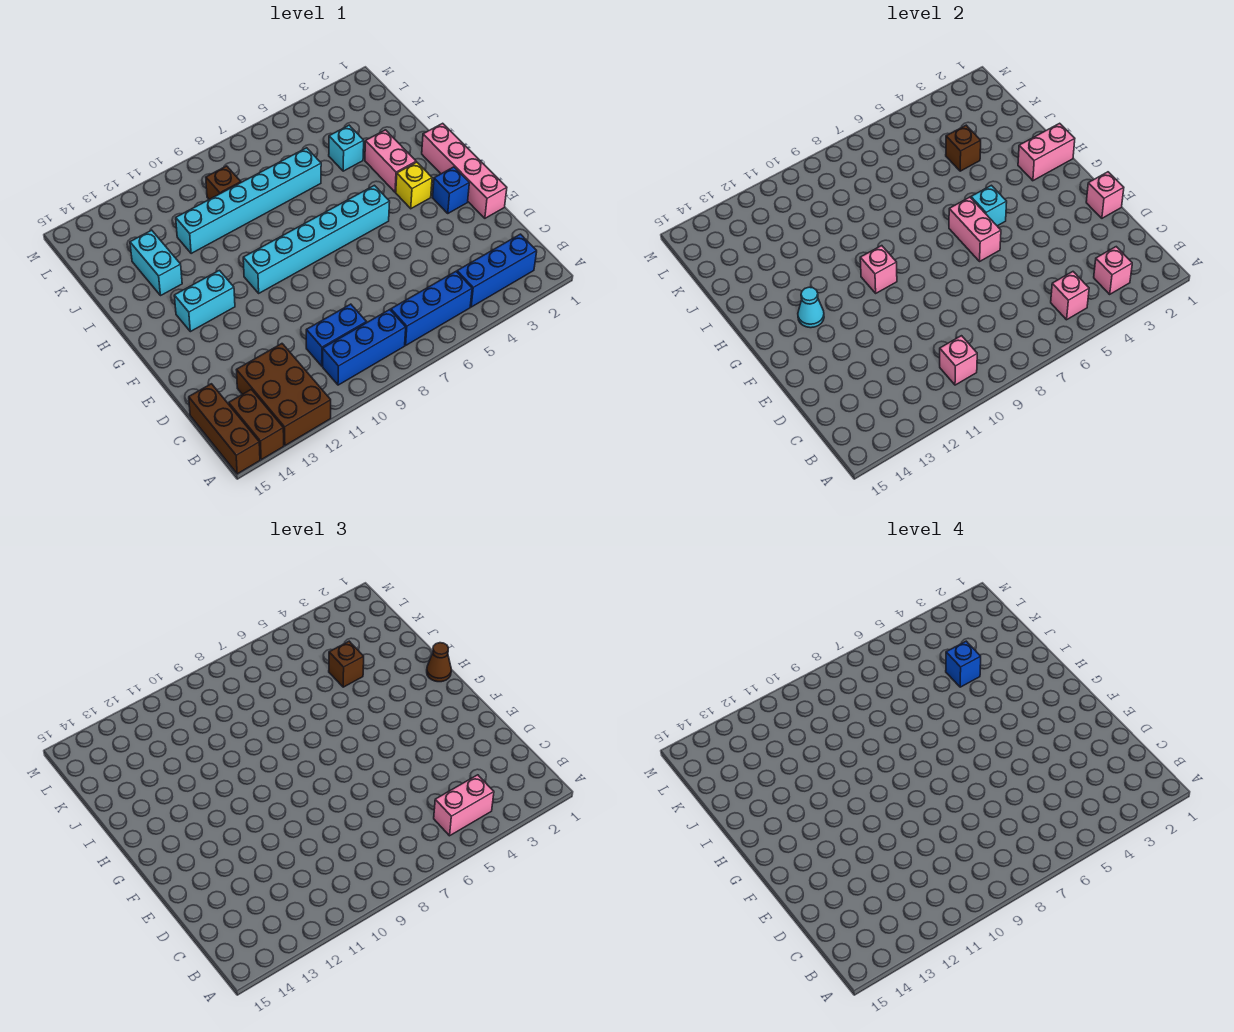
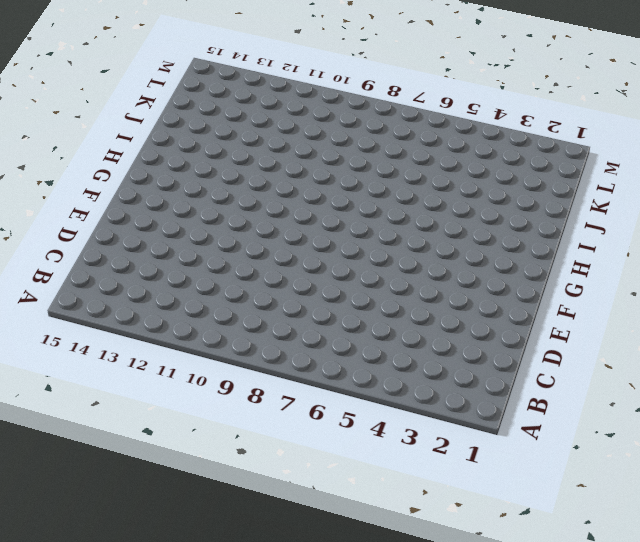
none -> brown 2x3 brick [237,344,331,445]
none -> brown 1x2 brick [229,389,284,460]
none -> brown 1x3 brick [189,384,260,474]
none -> blue 1x3 brick [457,234,537,307]

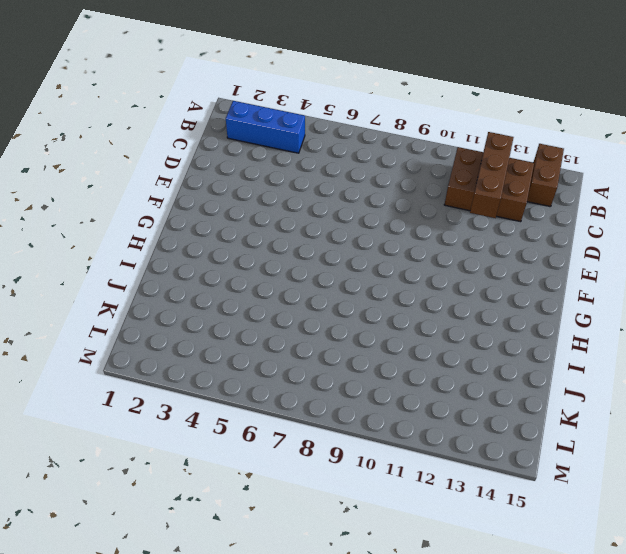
brown 2x3 brick [444,147,534,222] -> brown 2x3 brick turned to [237,344,331,445]
brown 1x3 brick [470,132,514,218] -> brown 1x3 brick moved to [189,384,260,474]
none -> blue 1x3 brick [391,272,472,345]
none -> blue 1x3 brick [323,310,406,385]
none -> blue 1x2 brick [306,304,366,366]
none -> pink 1x4 brick [422,123,507,218]

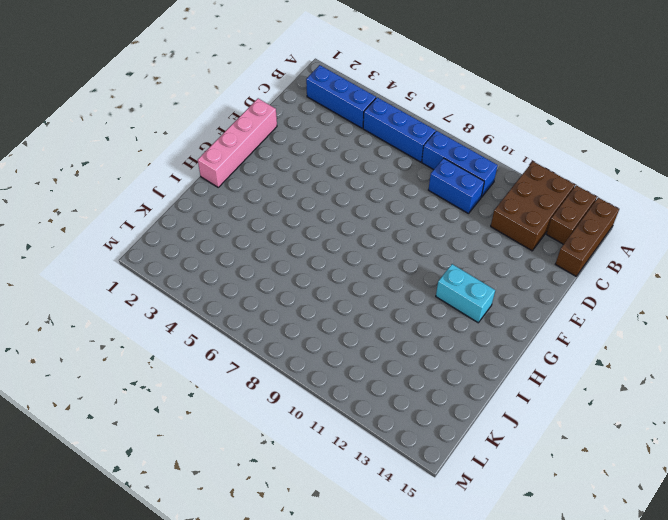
none -> blue 1x1 brick [433,167,469,213]
none -> yellow 1x1 brick [396,162,432,209]
none -> cyan 1x6 brick [243,185,390,293]
none -> pink 1x2 brick [365,130,416,192]

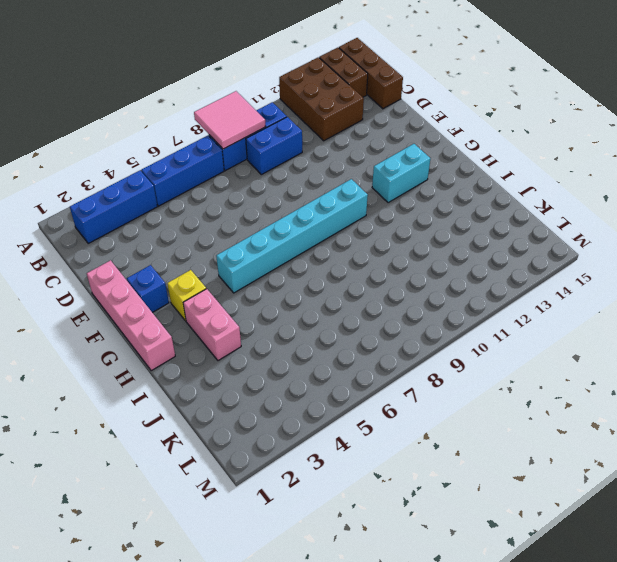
pink 2x2 tile [194,91,266,149] -> none
none -> cyan 1x2 brick [130,230,182,296]
none -> cyan 1x1 brick [329,125,364,171]
none -> cyan 1x6 brick [176,148,321,254]
none -> brown 1x1 brick [206,166,241,199]

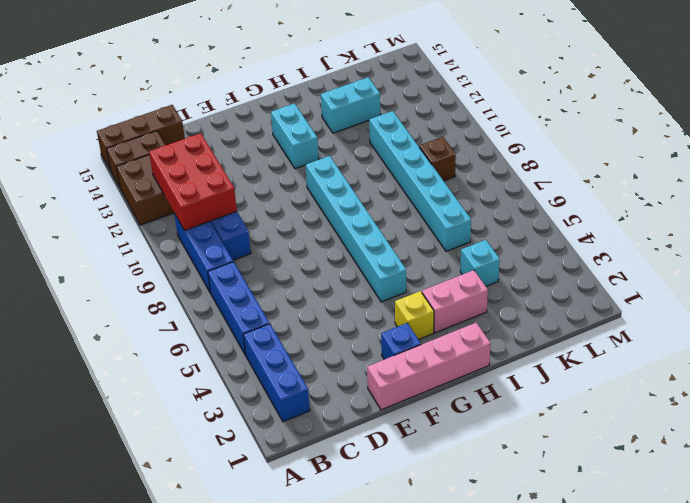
red 2x3 brick [149,133,237,231] -> pink 1x1 brick [940,336,977,385]
none -> pink 1x1 brick [1094,247,1132,294]
none -> pink 1x1 brick [1051,272,1089,320]
none -> pink 1x1 brick [1086,172,1124,218]
none -> pink 1x2 brick [949,197,1001,261]

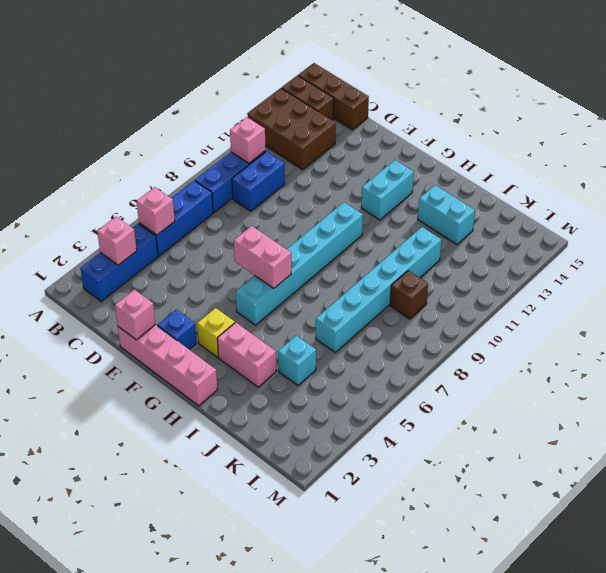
none -> cyan 1x1 brick [971,185,1007,226]
none -> pink 1x1 brick [860,246,897,293]
none -> cyan 1x1 cone [798,287,824,328]
none -> pink 1x2 brick [1018,123,1075,181]

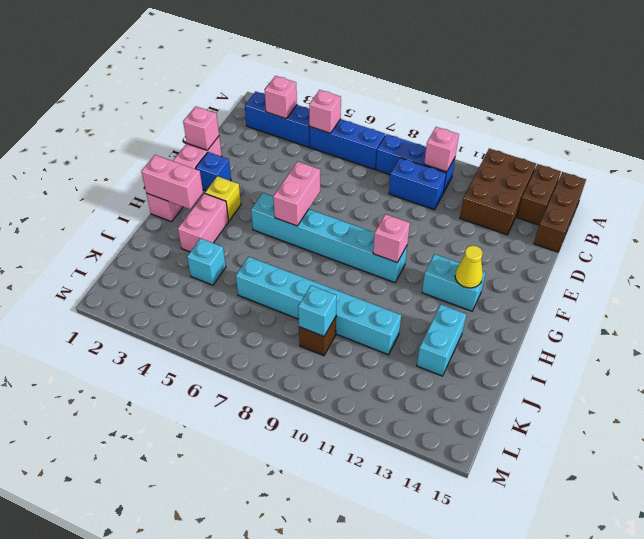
yellow 1x1 cone [455,246,483,288] -> cyan 1x1 cone [798,287,824,328]
cyan 1x1 brick [298,285,337,336] -> cyan 1x1 brick moved to [971,185,1007,226]
none -> brown 1x1 brick [946,125,981,171]
none -> pink 1x2 brick [434,775,494,836]
none -> brown 1x1 cone [427,643,451,682]
none -> brown 1x1 brick [329,641,364,687]

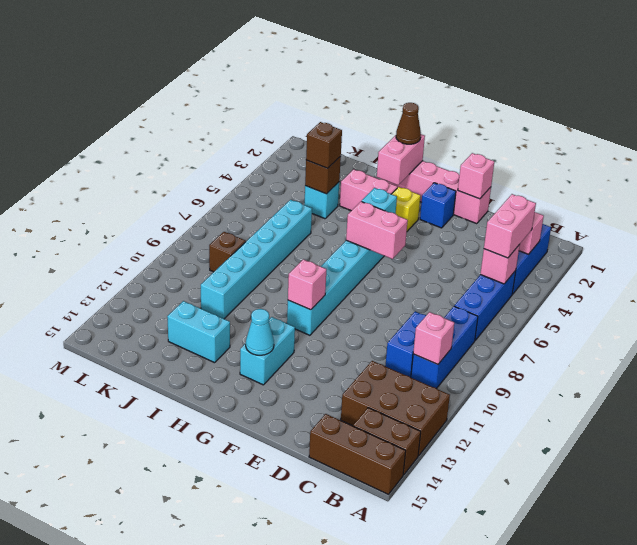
none -> blue 1x1 brick [946,641,981,687]

